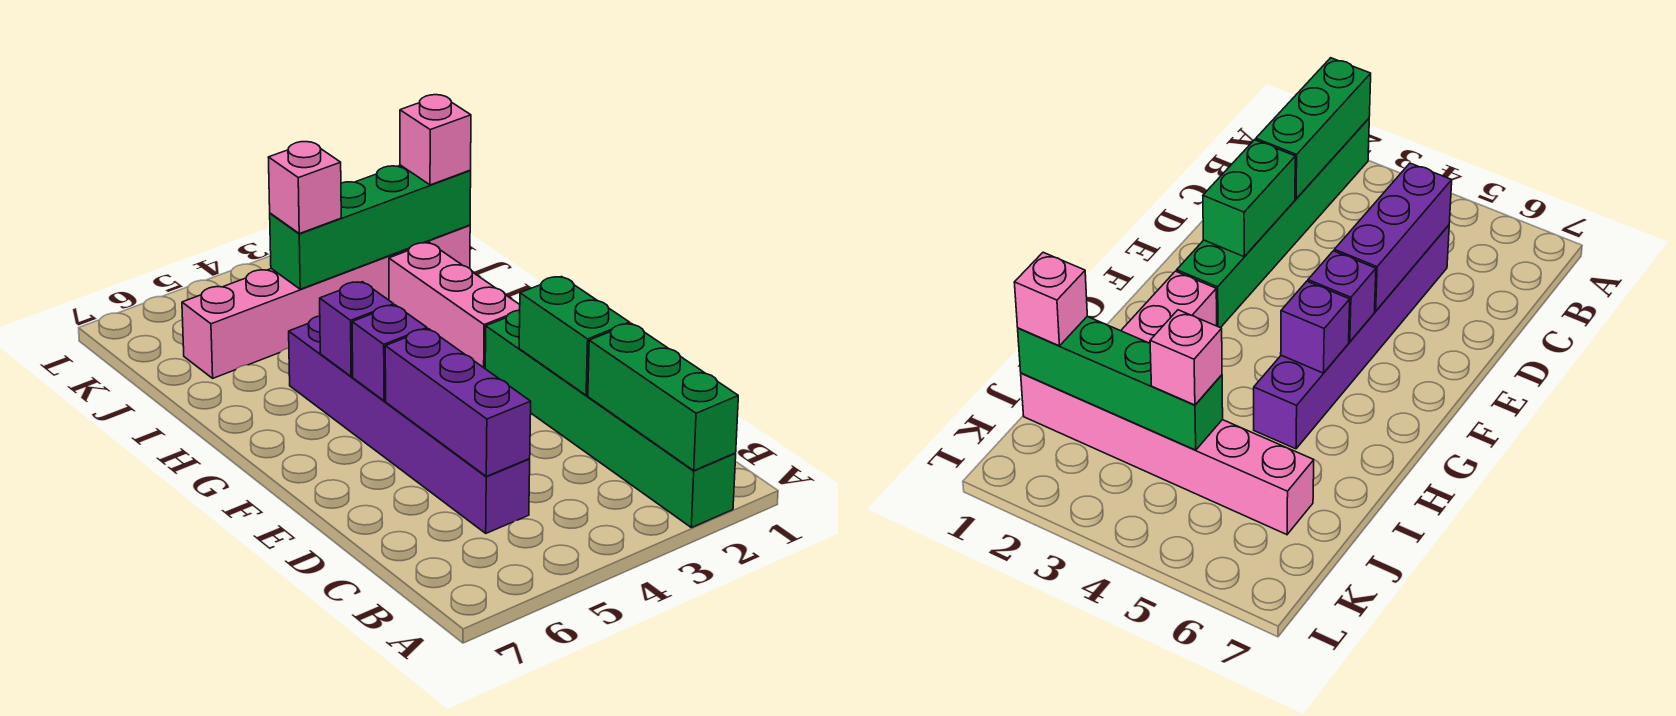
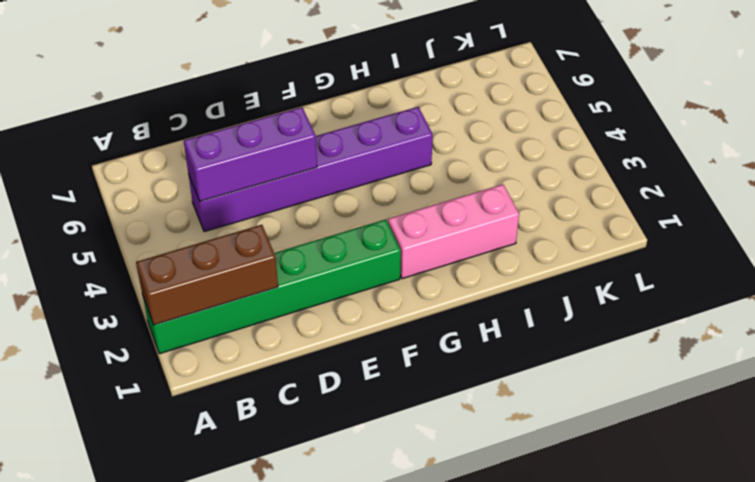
brown 1x3 brick [136,225,278,325] -> green 1x3 brick [588,323,738,470]
none -> pink 1x6 brick [182,225,470,378]
none -> green 1x2 brick [519,277,629,395]
none -> purple 1x1 brick [352,305,427,401]

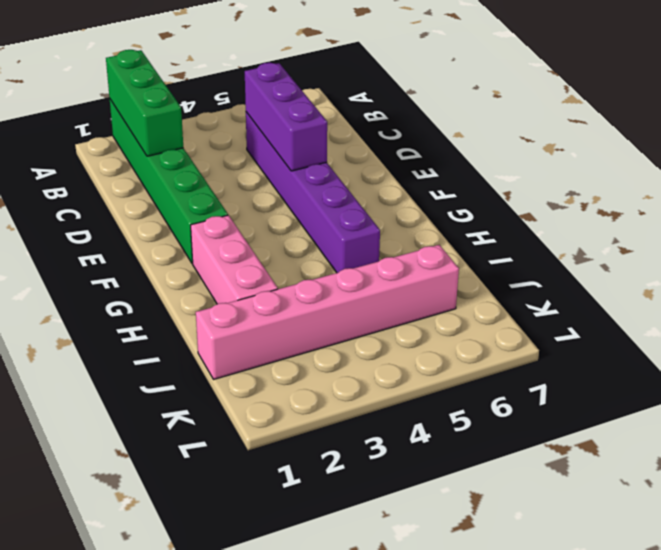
none -> green 1x2 brick [519,277,629,395]
none -> purple 1x1 brick [352,305,427,401]
none -> purple 1x1 brick [320,282,394,376]

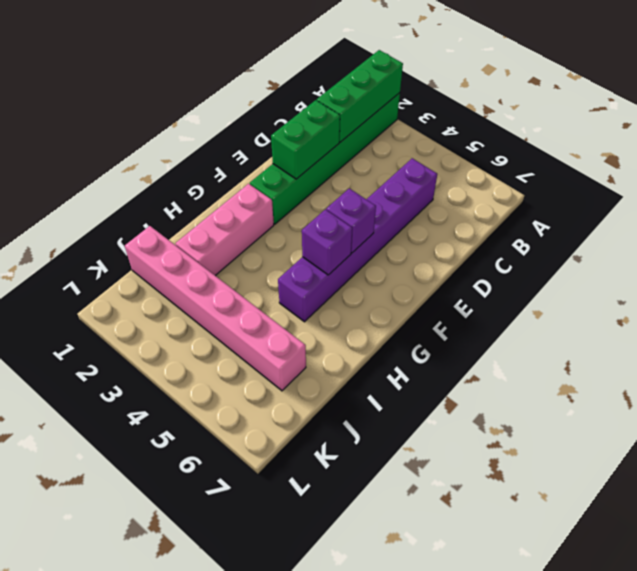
none -> purple 1x3 brick [385,329,531,476]
none -> green 1x4 brick [270,165,471,289]
none -> pink 1x1 brick [400,95,471,185]

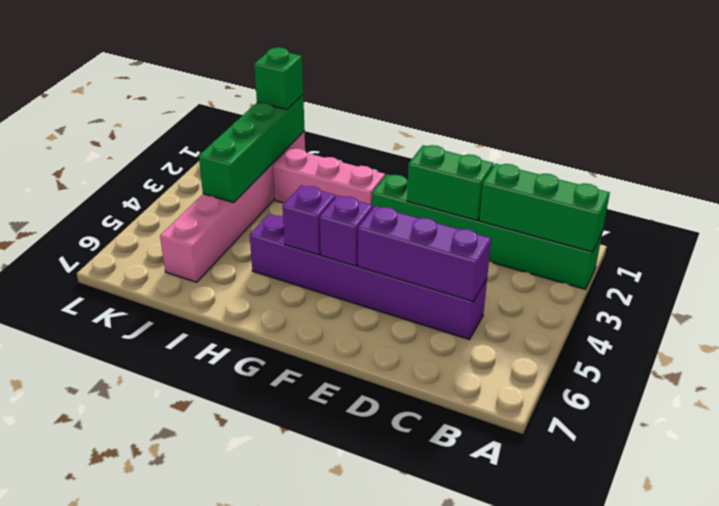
green 1x1 brick [254,48,303,109] -> pink 1x1 brick [400,95,471,185]
none -> pink 1x1 brick [268,142,341,234]

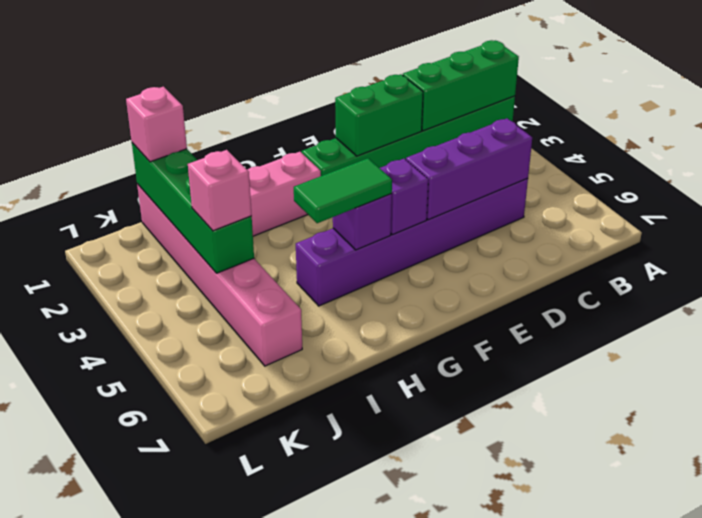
green 1x2 tile [294,158,392,223] -> none

